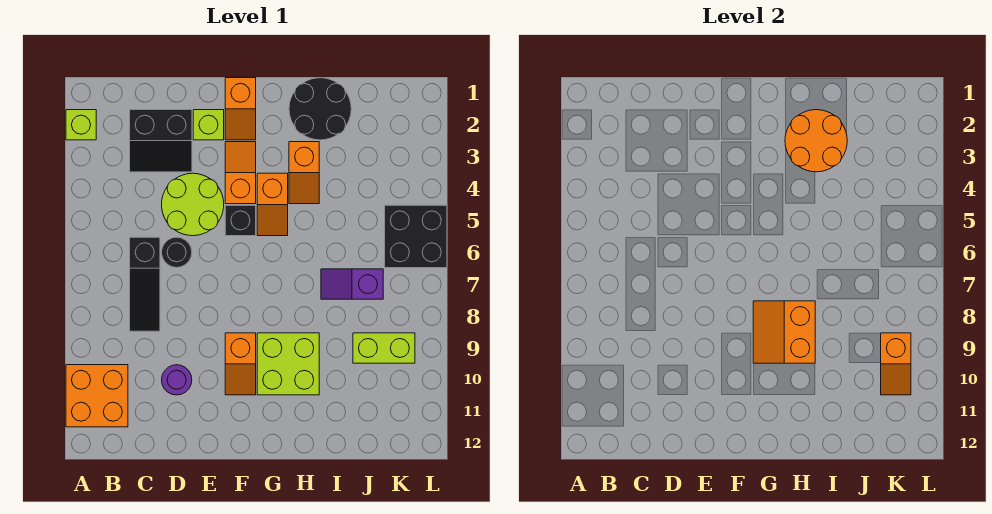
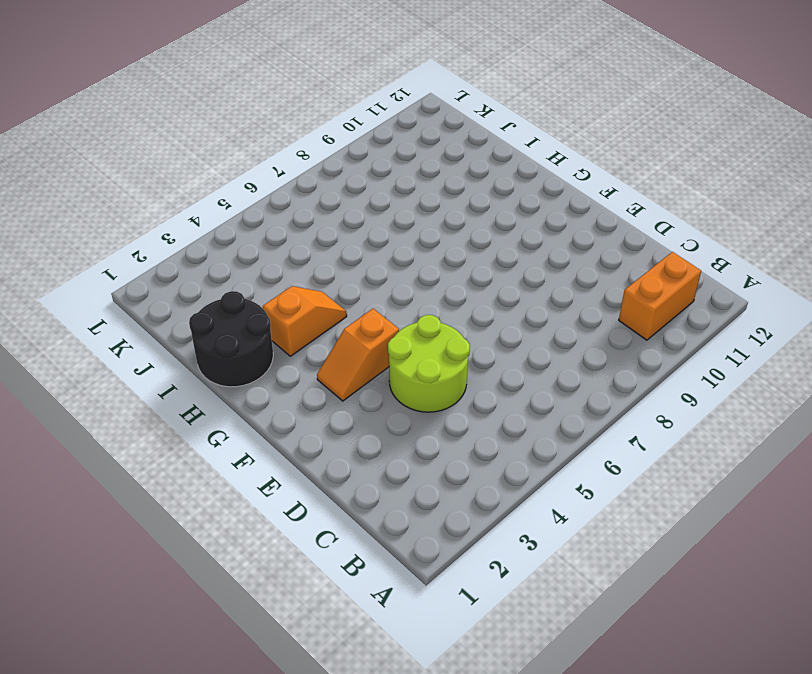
orange 1x2 brick [619,252,701,340] -> orange 2x2 brick [66,365,128,427]
none -> lime 1x1 brick [66,110,96,140]
none -> black 2x2 slope [130,110,192,172]
none -> black 1x3 slope [130,237,160,331]

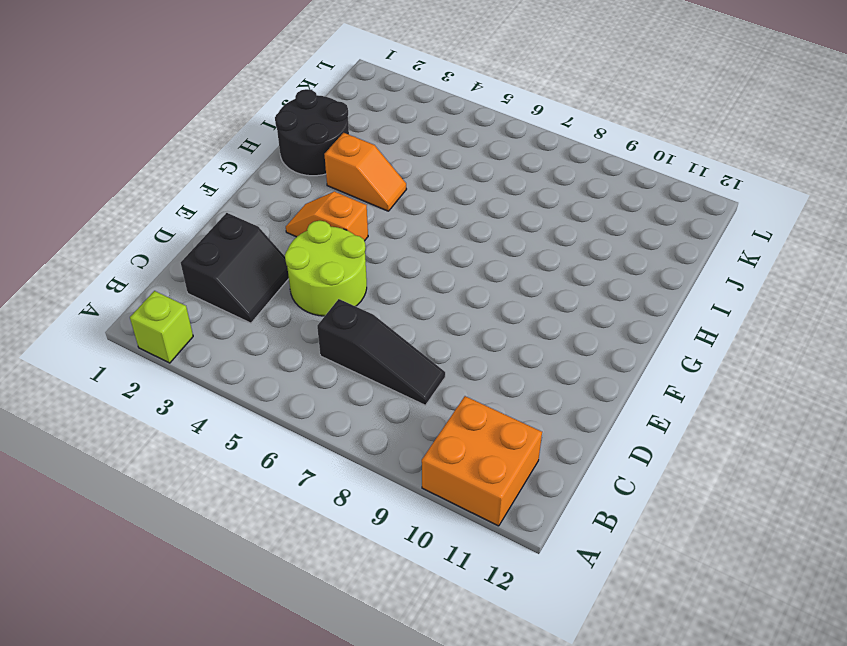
none -> black 1x1 round brick [162,237,192,268]
none -> purple 1x1 round brick [162,365,192,395]
none -> lime 1x1 brick [193,110,224,140]

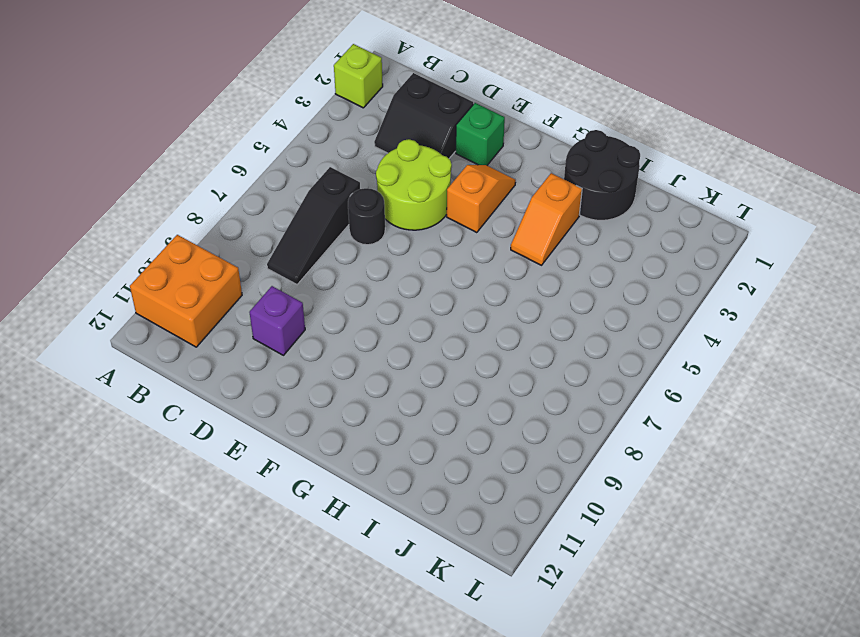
purple 1x1 brick [249,286,305,355] -> purple 1x1 round brick [162,365,192,395]
green 1x1 brick [456,103,505,165] -> lime 1x1 brick [193,110,224,140]
none -> orange 1x2 slope [225,78,256,140]
none -> black 1x1 brick [225,205,256,236]
none -> orange 1x2 slope [225,333,256,395]

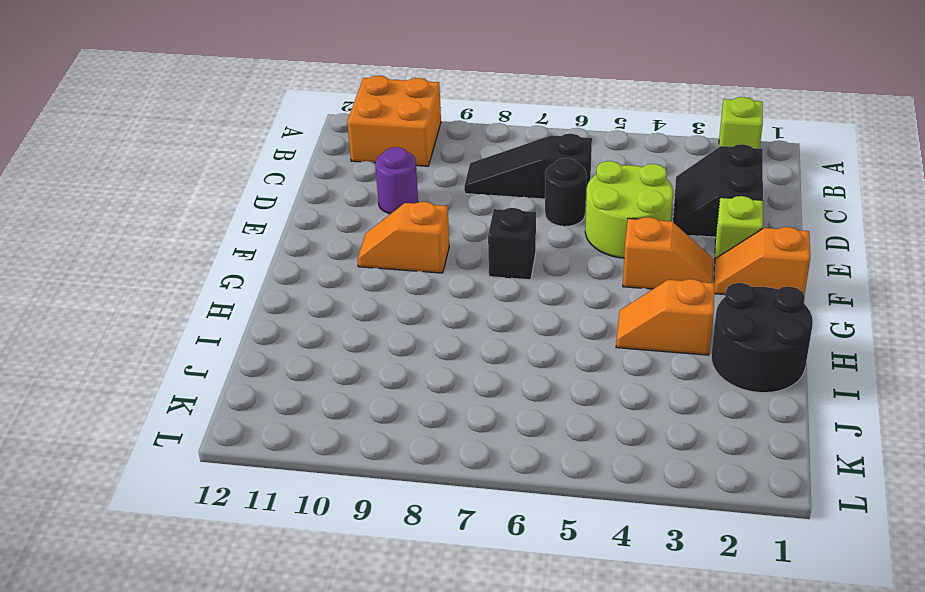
black 1x1 brick [488,208,536,280] -> black 1x1 brick moved to [225,205,256,236]
none -> orange 1x2 slope [257,173,288,236]
none -> lime 2x2 brick [257,333,319,395]
none -> purple 1x2 slope [321,269,383,299]

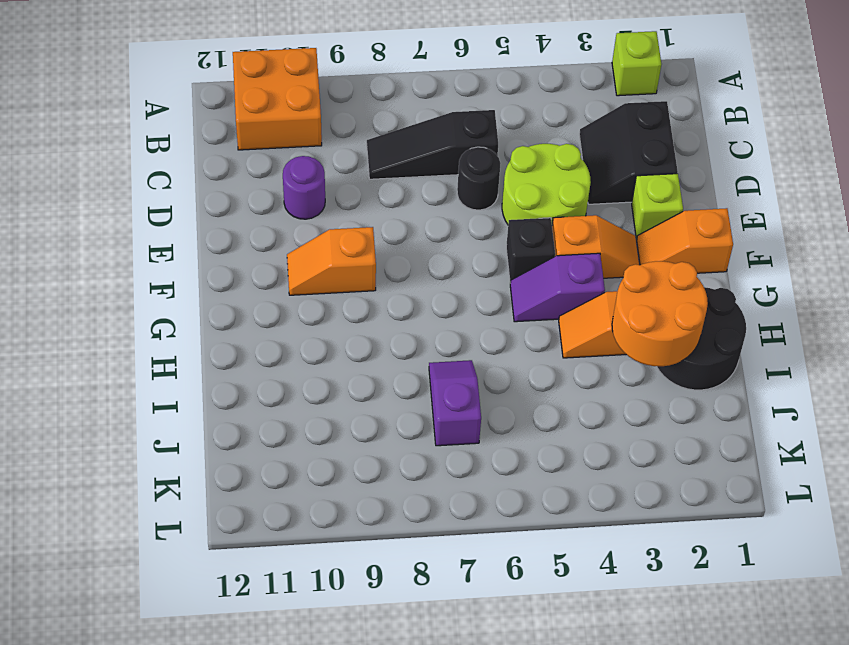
purple 1x2 slope [510,253,605,322] -> orange 1x2 slope [257,173,288,236]
none -> lime 2x2 brick [257,333,319,395]
none -> lime 1x2 brick [353,333,415,363]
none -> black 2x2 brick [385,205,447,268]

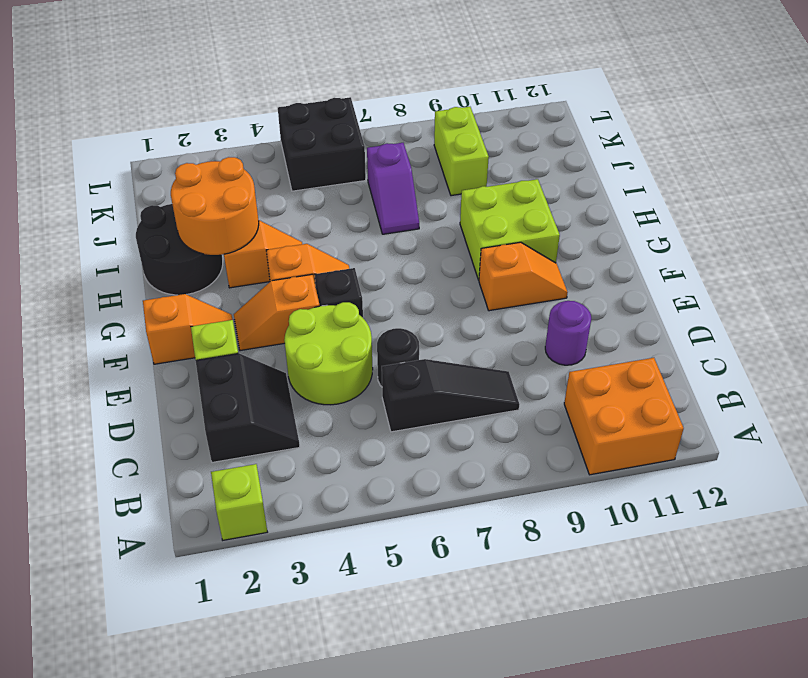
none -> orange 2x2 slope [753,301,815,363]
none -> orange 1x2 slope [881,333,911,395]

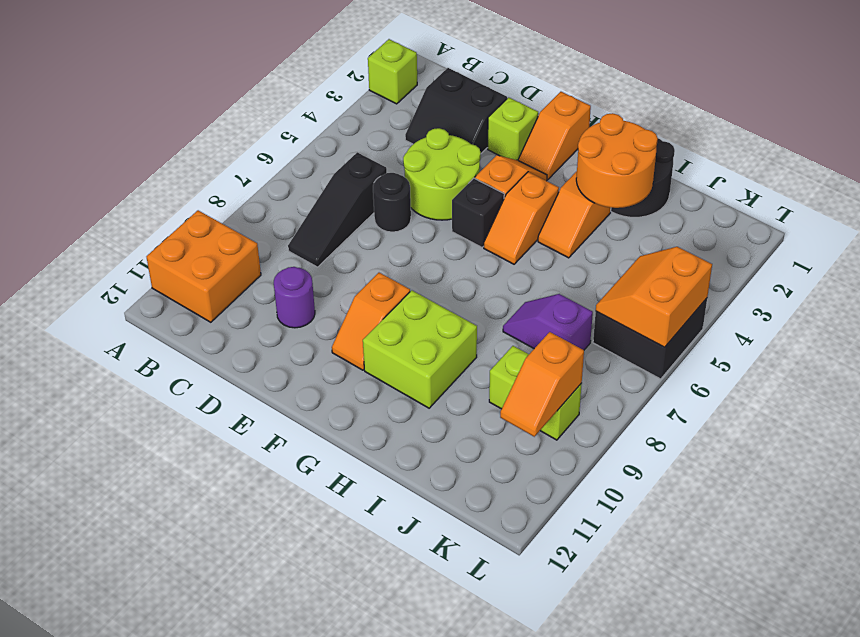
orange 2x2 slope [596,247,712,347] -> orange 2x2 slope moved to [753,301,815,363]

